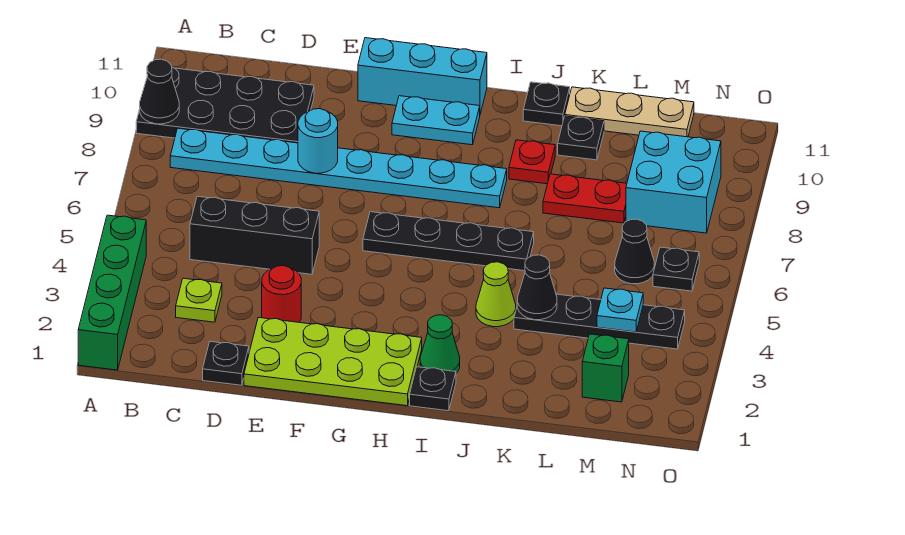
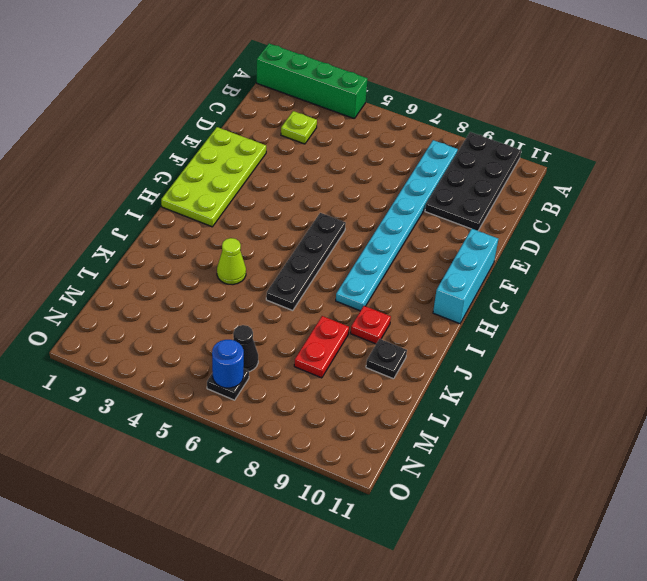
blue 1x1 round brick [212,340,244,388] -> none
none -> black 1x3 brick [190,196,319,274]
none -> black 1x1 plate [203,341,249,385]
none -> red 1x1 round brick [262,266,301,322]

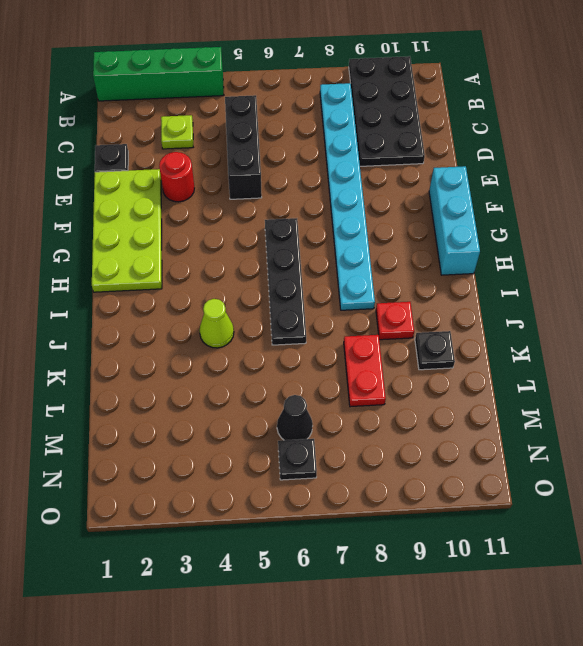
none -> cyan 1x2 plate [392,96,480,145]
none -> black 1x1 plate [410,367,456,411]
none -> green 1x1 cone [420,315,460,373]

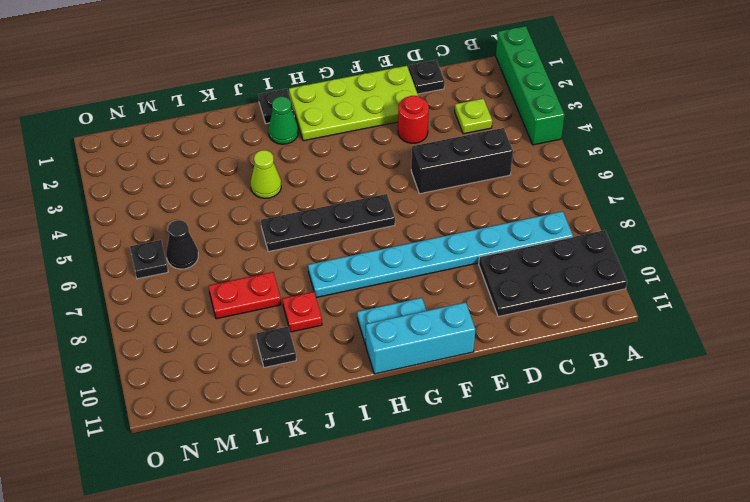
none -> black 1x1 plate [523,82,570,126]
none -> black 1x4 plate [514,294,685,349]
none -> tan 1x3 plate [565,87,694,137]

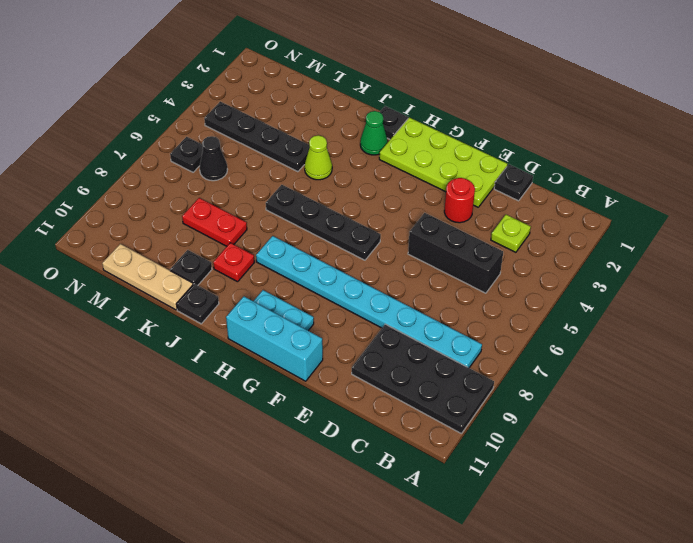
none -> green 1x4 brick [78,215,146,370]
none -> green 1x1 brick [582,334,629,402]
none -> cyan 2x2 brick [626,131,721,233]

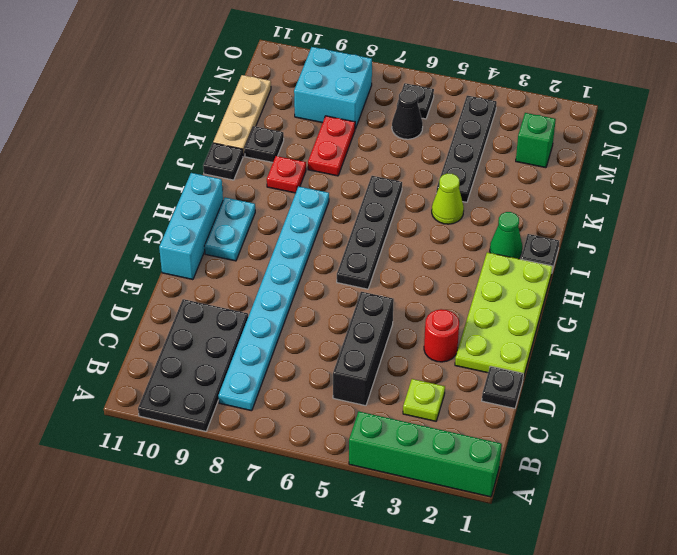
none -> black 1x1 cone [140,59,179,124]
none -> cyan 1x1 round brick [298,109,338,173]
none -> black 1x1 cone [517,255,557,320]

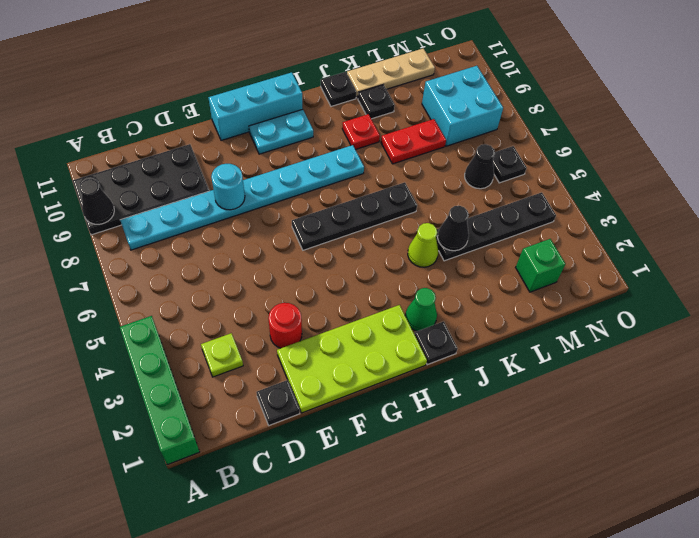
none -> black 1x3 brick [190,196,319,274]
none -> cyan 1x1 plate [597,288,643,332]

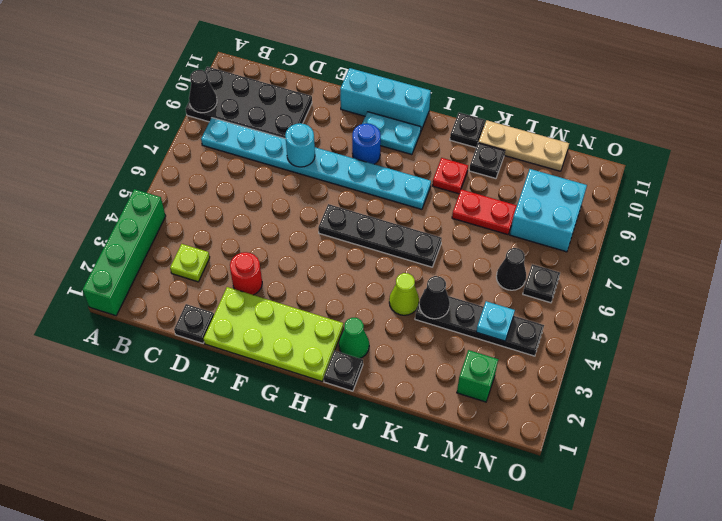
blue 1x1 round brick [352,123,381,164] -> none
none -> black 1x3 brick [190,196,319,274]

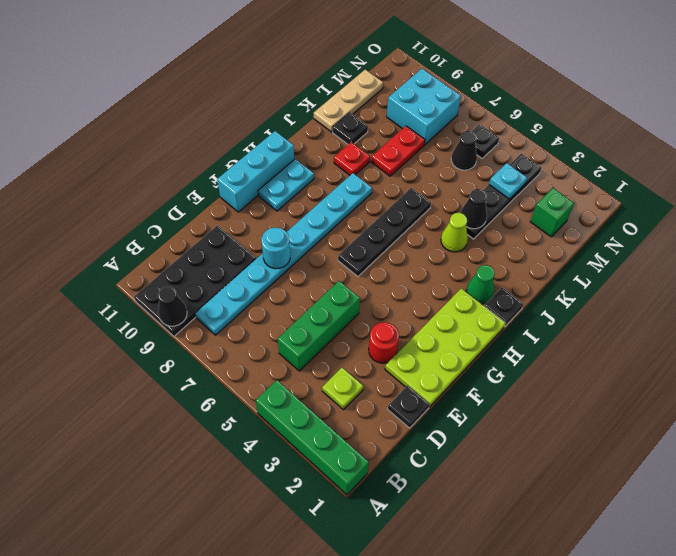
green 1x3 brick [278,281,360,371] -> black 1x3 brick [190,196,319,274]
none -> black 1x1 plate [523,82,570,126]

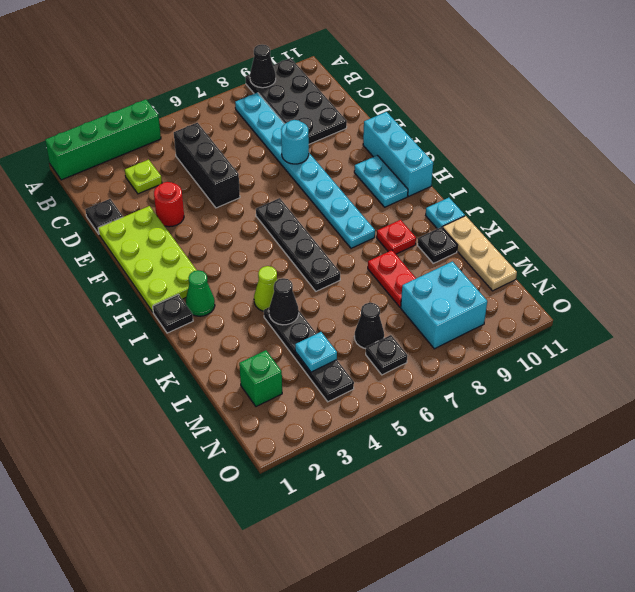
cyan 1x1 plate [426,198,465,229] -> black 1x1 plate [523,82,570,126]

